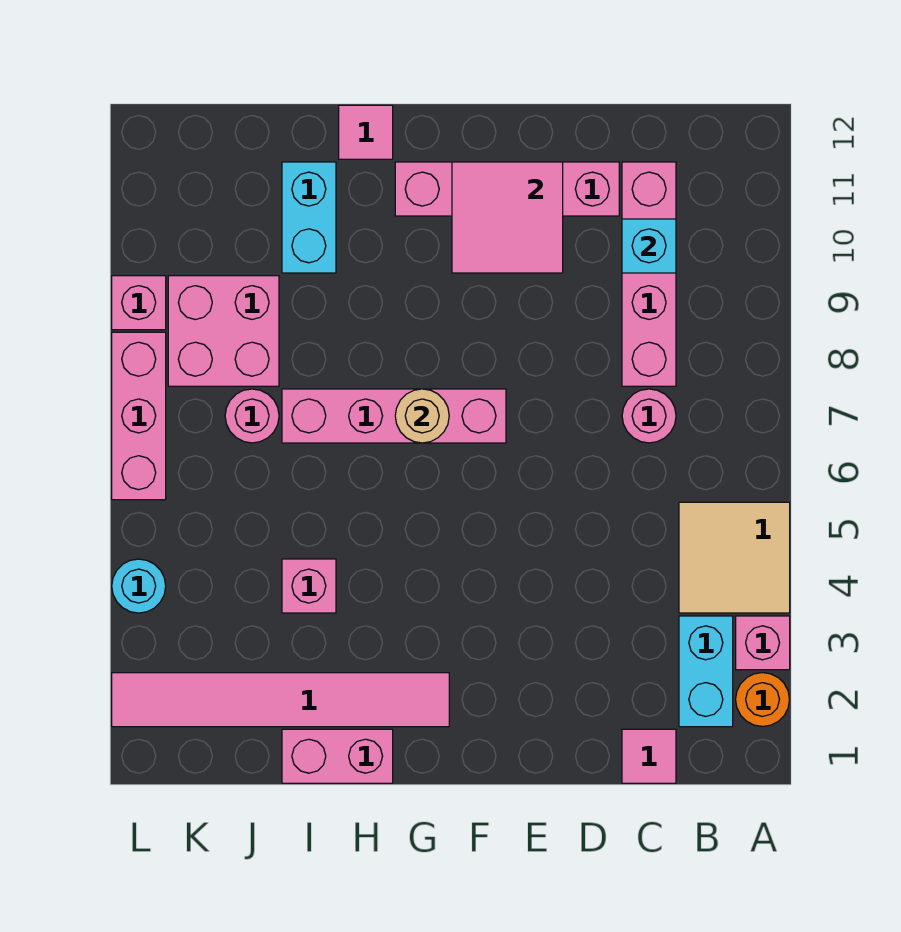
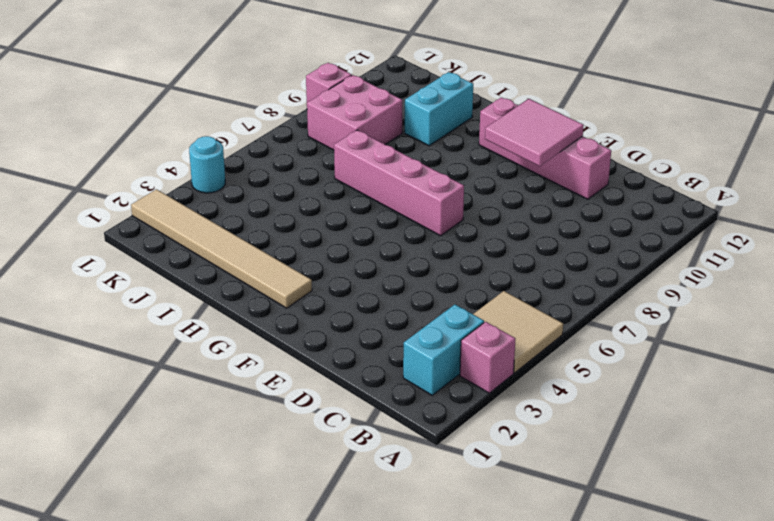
tan 1x6 tile [131,189,312,308] -> pink 1x6 tile [112,673,449,727]
none -> orange 1x1 round brick [736,673,789,726]
none -> pink 1x1 tile [622,729,676,783]
none -> pink 1x1 round brick [622,389,676,443]

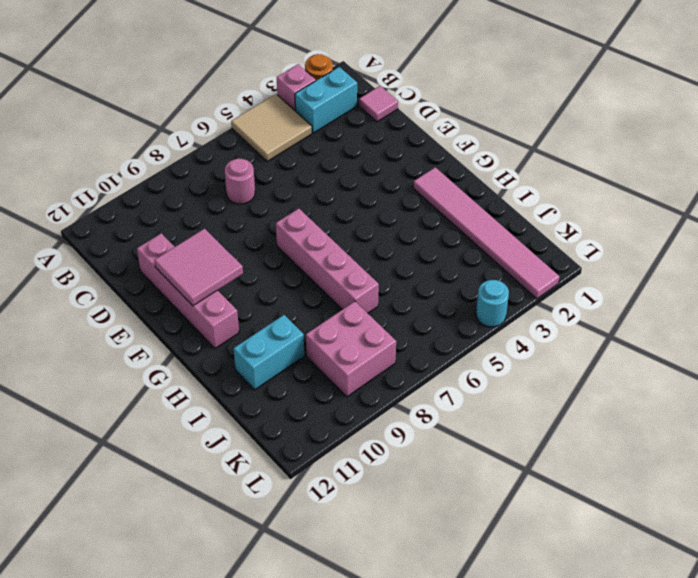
none -> pink 1x4 brick [622,162,676,386]
none -> pink 1x2 brick [282,729,393,783]
none -> pink 1x1 tile [339,105,393,159]

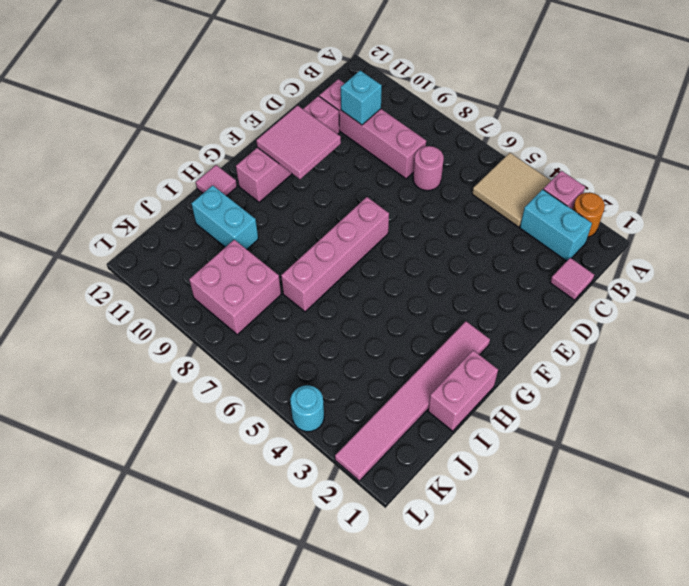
none -> pink 1x1 brick [282,559,336,613]
none -> pink 1x1 round brick [225,389,279,443]
none -> pink 1x3 brick [112,332,166,500]

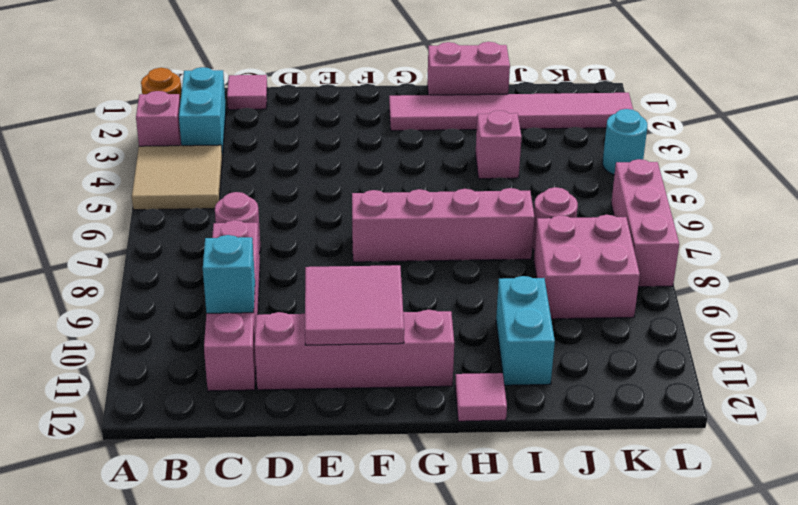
none -> pink 1x1 brick [112,276,166,330]
none -> tan 1x1 round brick [395,389,449,443]

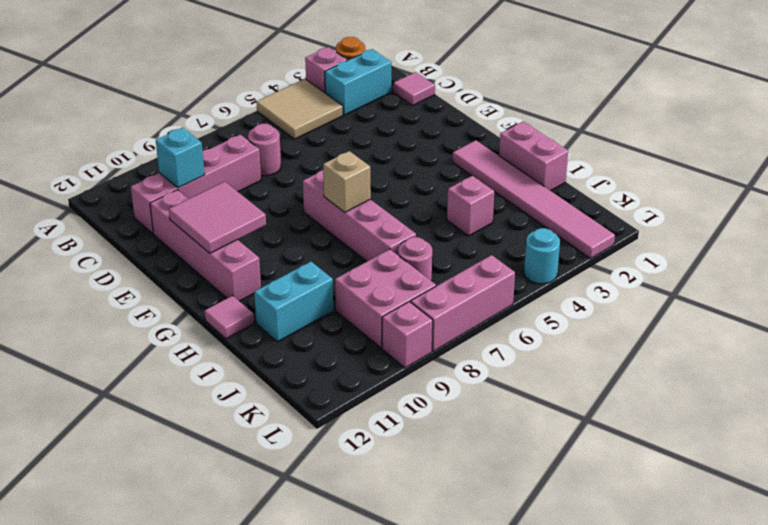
tan 1x1 brick [323,151,371,212] -> tan 1x1 round brick [395,389,449,443]

